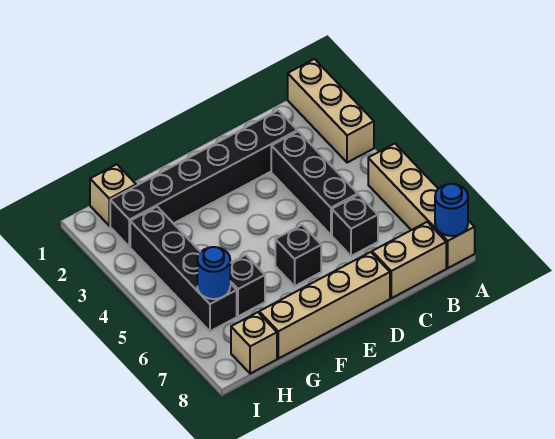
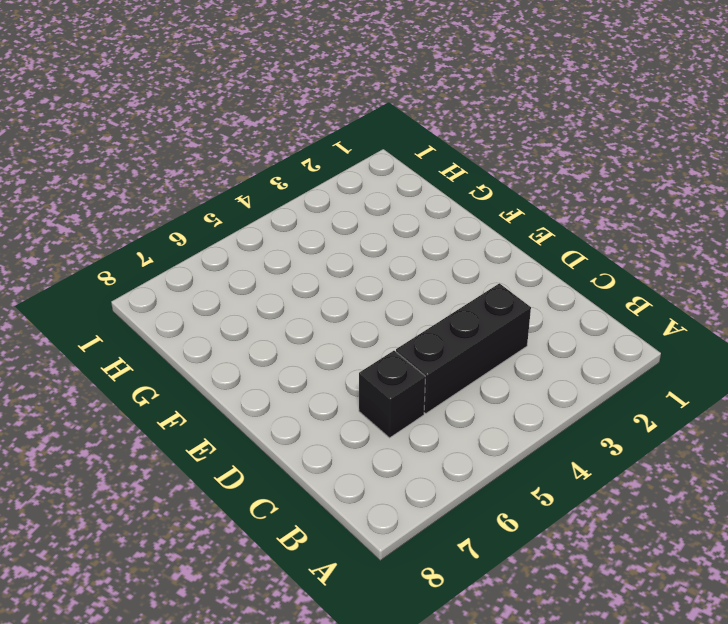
none -> tan 1x3 brick [288,59,374,163]
none -> tan 1x4 brick [368,144,475,268]
none -> tan 1x2 brick [372,222,446,298]

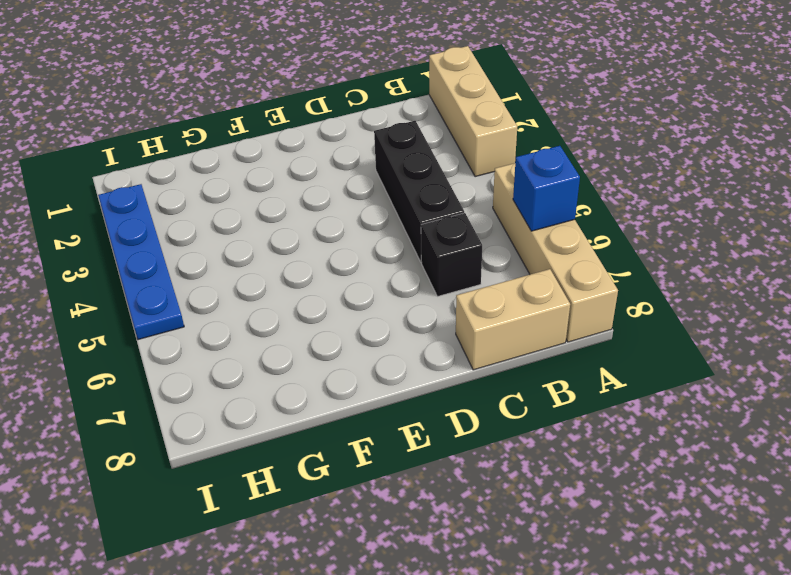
blue 1x1 brick [513,146,580,231] -> none
blue 1x4 plate [98,184,184,340] -> none
none -> black 1x6 brick [110,110,297,247]
none -> tan 1x4 brick [259,252,390,359]
none -> black 1x1 brick [275,225,321,286]

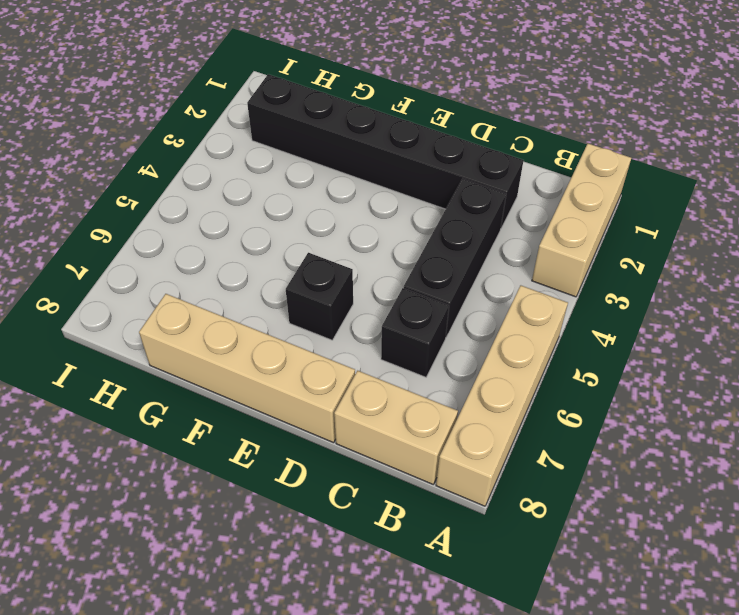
none -> black 1x1 brick [230,255,265,316]
none -> tan 1x1 brick [90,165,136,226]
none -> black 1x4 brick [130,207,237,331]

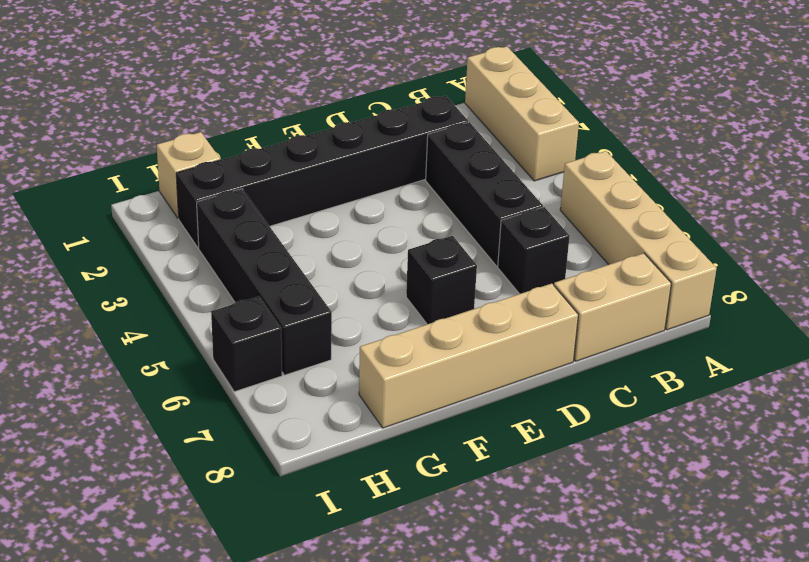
black 1x1 brick [211,296,282,392] -> black 1x1 brick moved to [230,255,265,316]
none -> tan 1x1 brick [231,312,277,374]
none -> blue 1x1 round brick [435,184,468,236]
none -> blue 1x1 round brick [197,247,230,299]

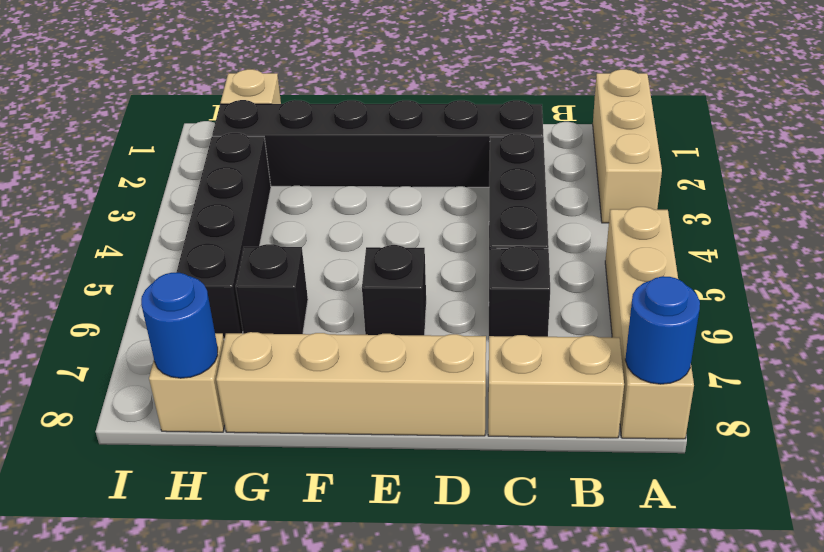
blue 1x1 round brick [141,273,218,378] -> blue 1x1 round brick moved to [197,247,230,299]

